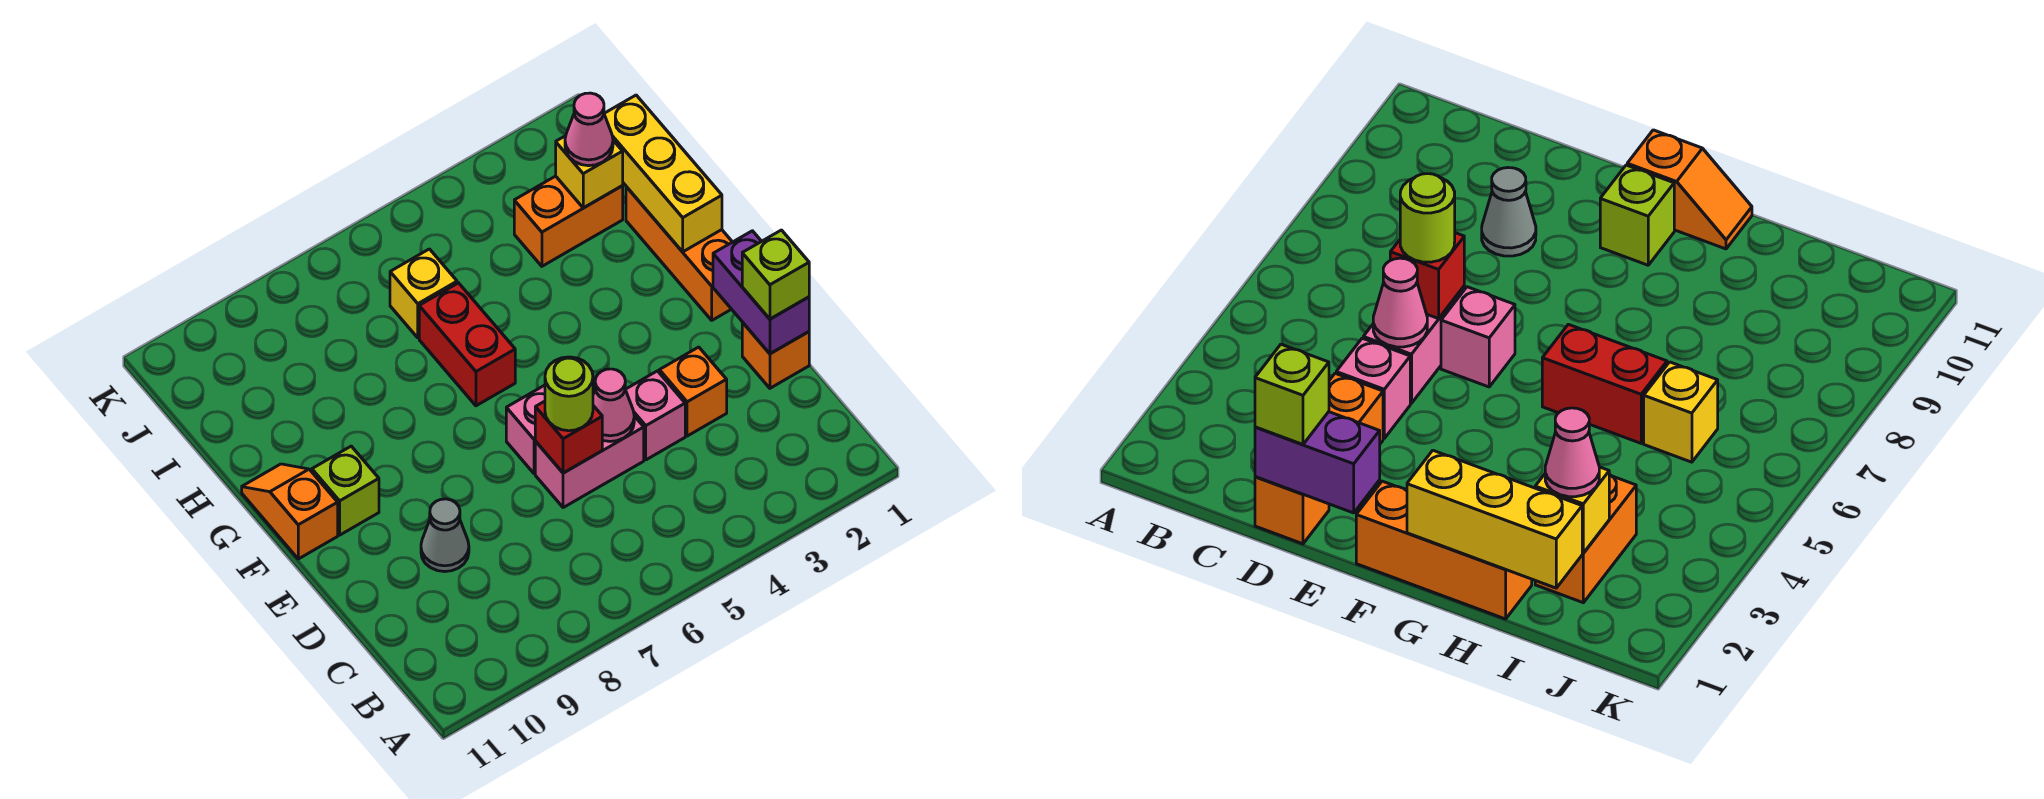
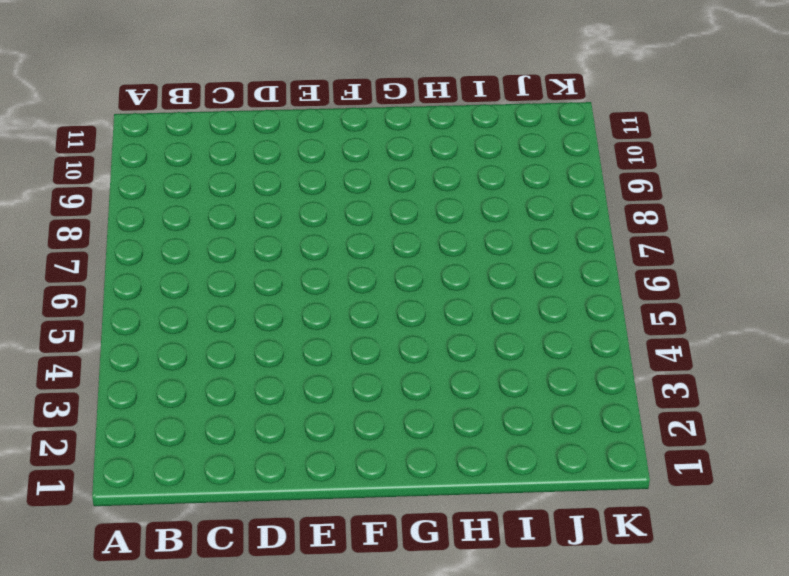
none -> orange 1x1 brick [742,322,809,388]
none -> orange 1x1 brick [659,347,727,436]
none -> pink 1x1 brick [625,371,685,460]

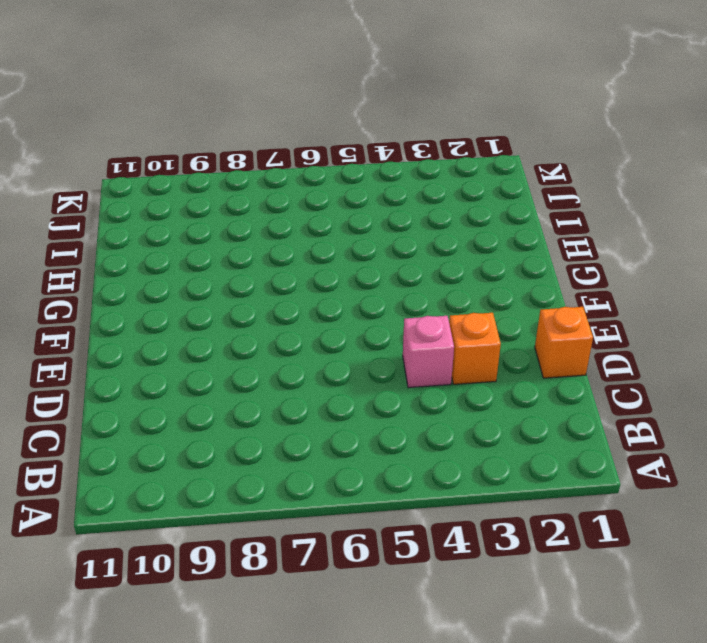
none -> pink 1x2 brick [535,416,644,508]
none -> grey 1x1 cone [421,499,469,572]
none -> pink 1x1 brick [506,385,545,474]

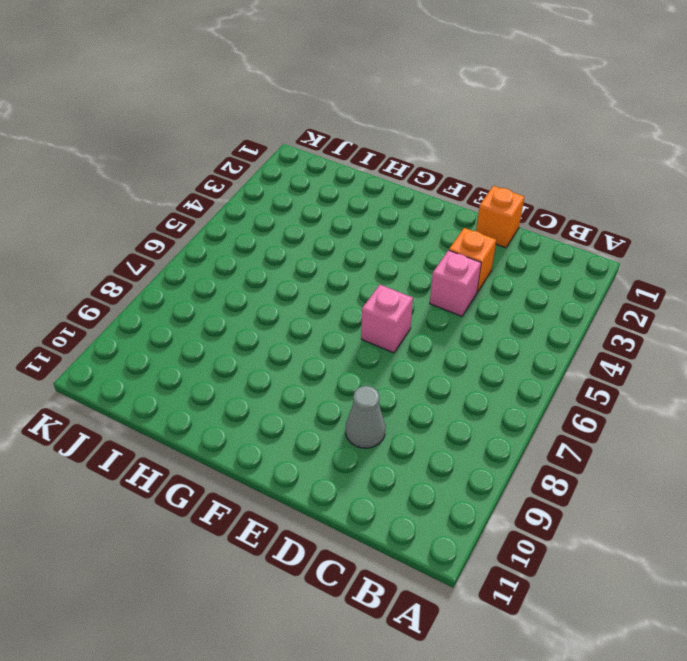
none -> pink 1x2 brick [535,416,644,508]
none -> orange 1x3 brick [626,187,732,320]
none -> lime 1x1 brick [312,446,379,535]

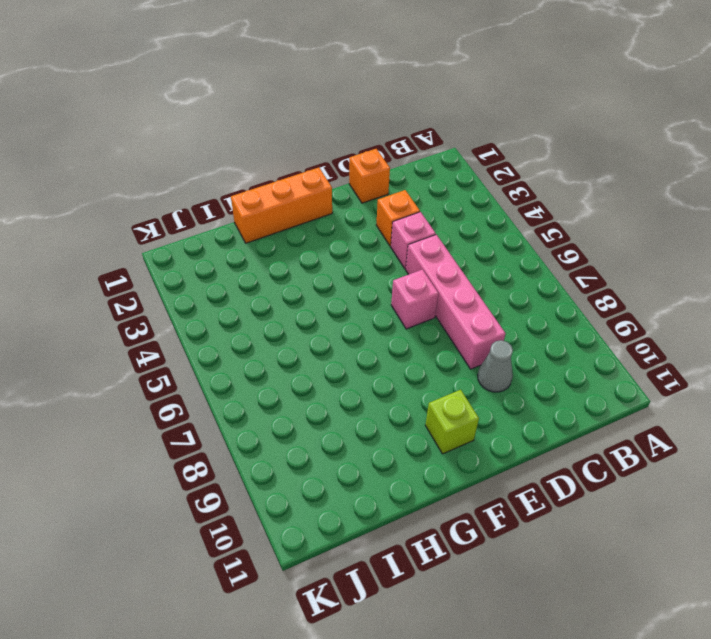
pink 1x4 brick [406,235,506,369] -> pink 1x2 brick [535,416,644,508]
none -> orange 1x2 slope [242,464,338,559]
none -> red 1x2 brick [419,283,515,406]
none -> orange 1x2 brick [514,176,623,266]

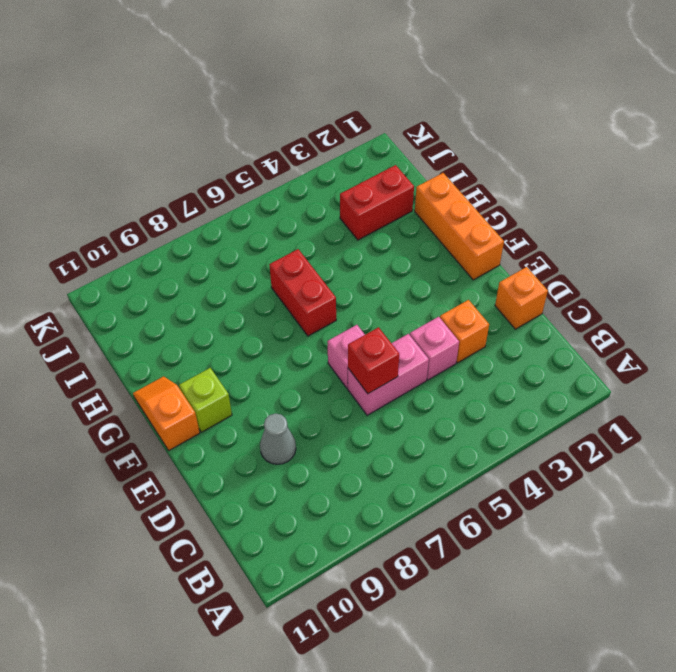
red 1x2 brick [340,165,414,240] -> orange 1x2 brick [514,176,623,266]
none -> yellow 1x1 brick [390,249,457,338]
none -> purple 1x2 brick [713,231,809,354]
none -> pink 1x1 cone [593,369,634,441]

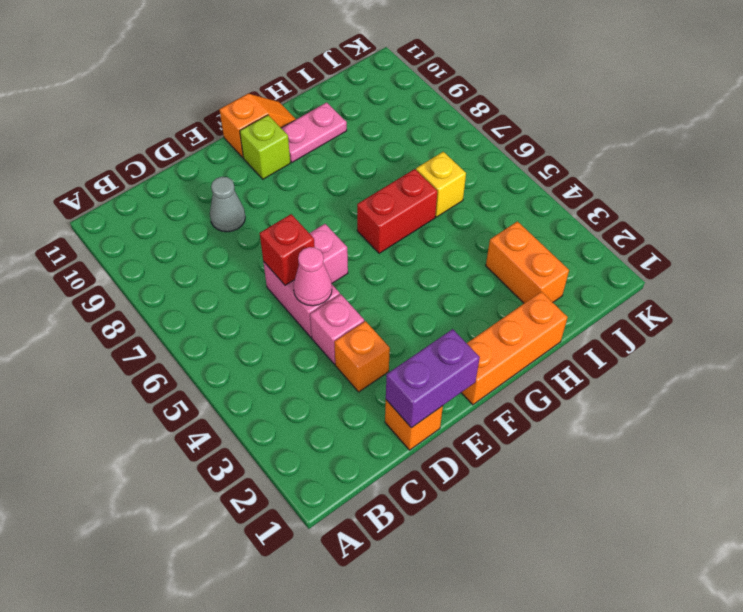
pink 1x2 plate [281,103,347,162] -> none
none -> yellow 1x3 brick [604,95,722,252]
none -> yellow 1x1 brick [556,136,623,208]
none -> lime 1x1 brick [742,230,809,319]

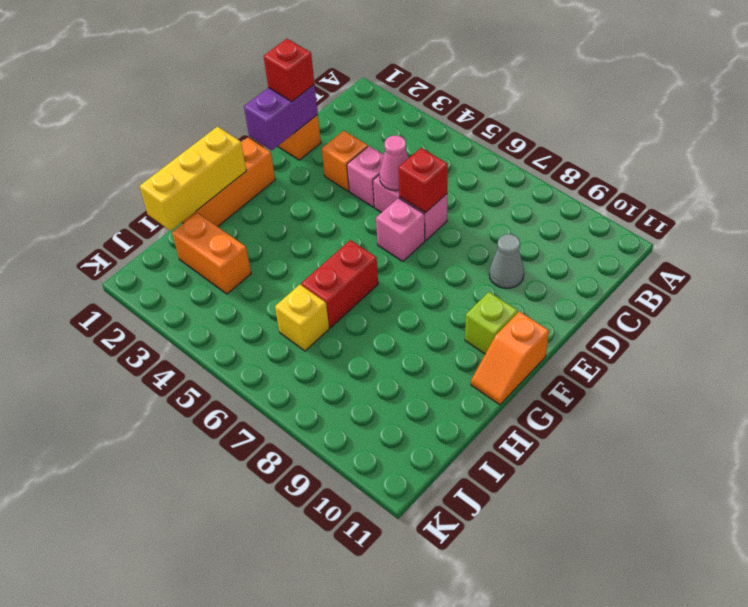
red 1x1 brick [264,39,314,101] -> lime 1x1 brick [742,230,809,319]
none -> yellow 1x1 brick [556,136,623,208]
none -> lime 1x1 round brick [545,357,593,431]
none -> pink 1x1 cone [565,93,613,166]

